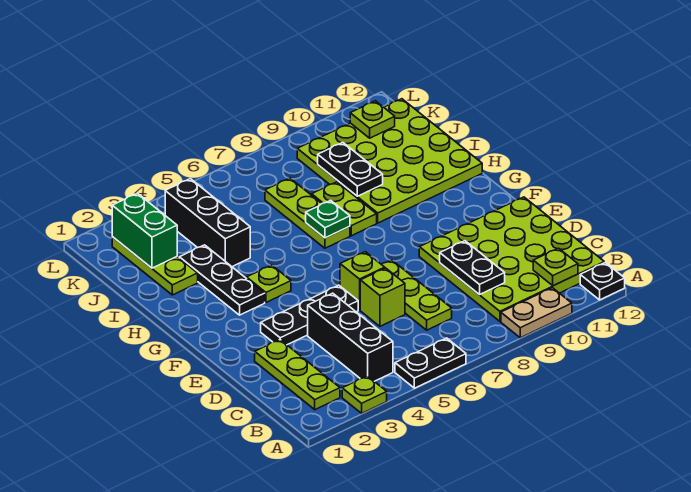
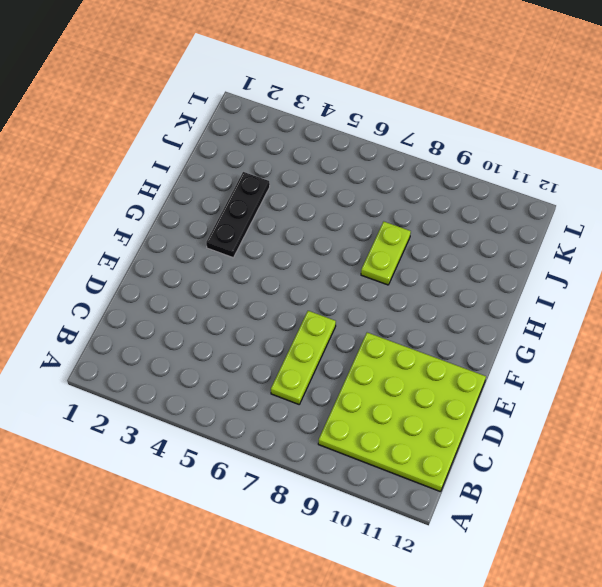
none -> lime 1x1 plate [342,376,387,413]
none -> black 1x2 plate [395,338,466,388]
none -> tan 1x2 plate [501,288,572,338]

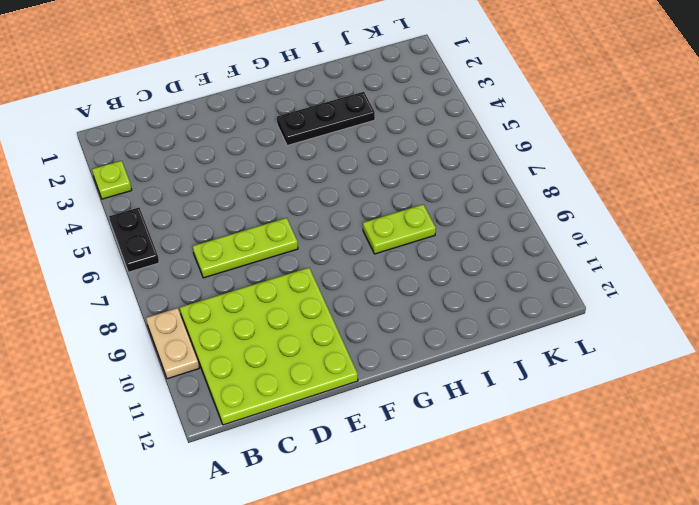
none -> black 1x1 plate [580,263,625,300]
none -> lime 1x3 plate [255,340,340,410]
none -> black 1x3 brick [308,293,393,381]

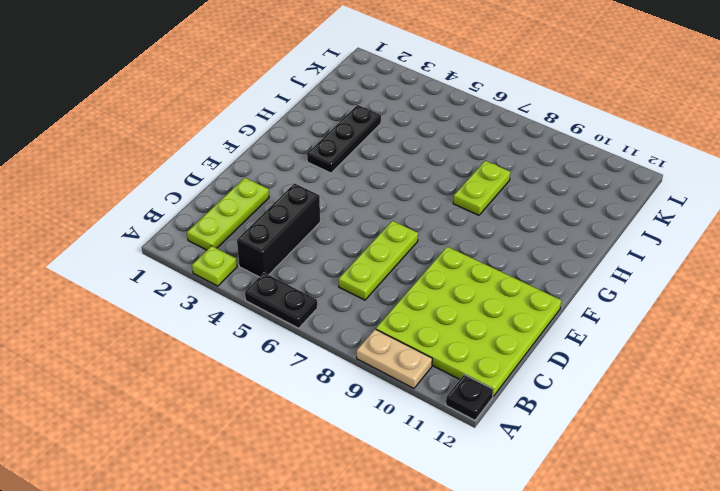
none -> lime 1x1 brick [360,268,405,326]
none -> black 1x3 plate [261,285,358,345]
none -> lime 1x1 brick [340,252,385,310]

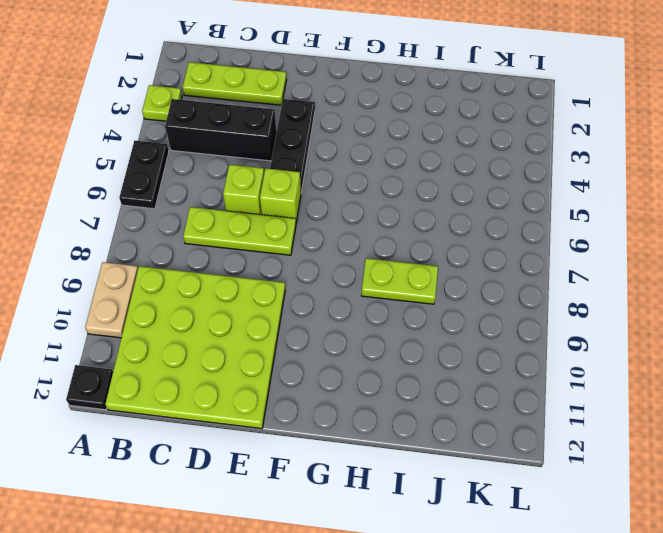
none -> black 1x3 plate [179,245,265,315]
none -> lime 1x1 plate [247,265,291,302]
none -> lime 1x3 plate [265,178,350,248]

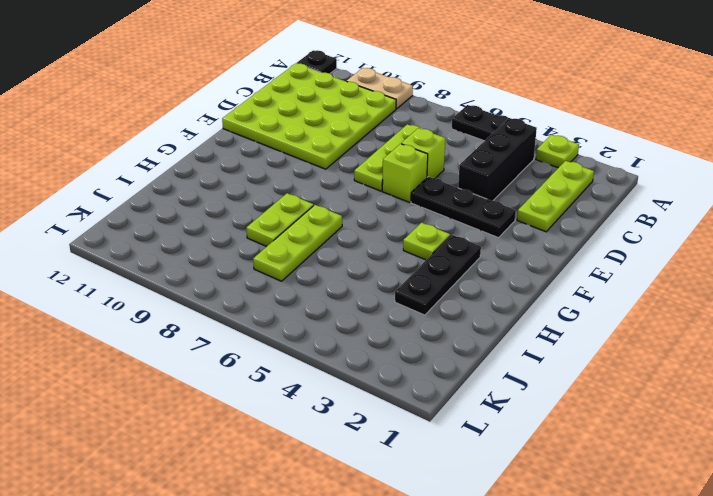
none -> lime 4x4 plate [297,99,482,223]
none -> lime 1x3 plate [112,237,198,295]
none -> black 1x3 brick [165,179,250,267]

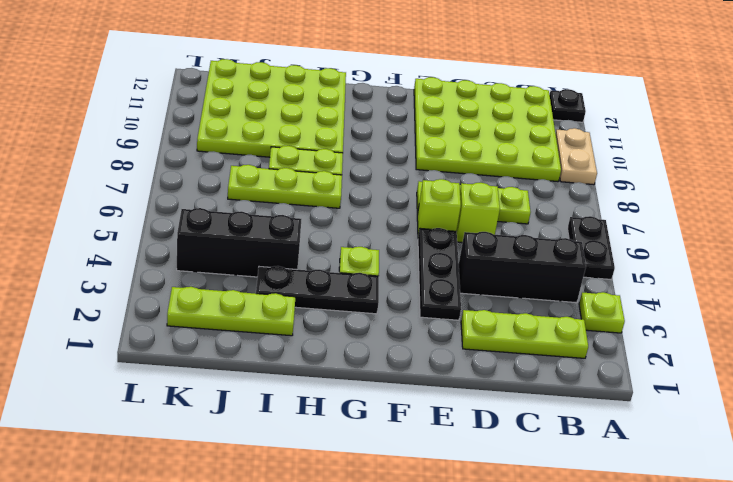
none -> lime 1x1 plate [533,248,578,286]
none -> black 1x2 plate [440,241,505,295]
none -> green 1x1 plate [306,200,350,238]

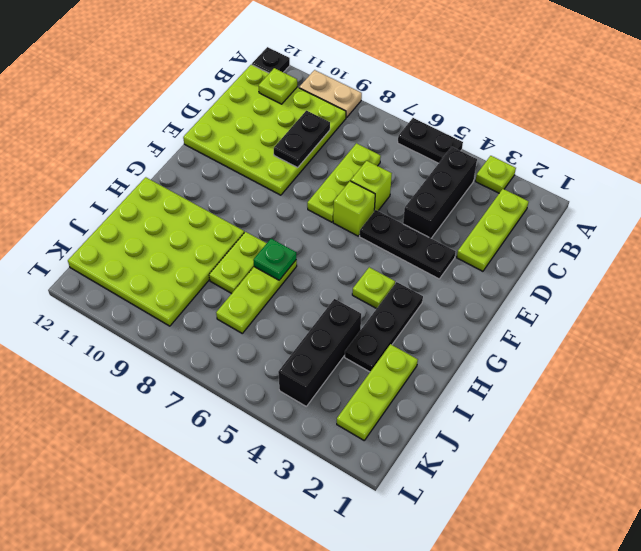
none -> black 1x2 plate [318,142,383,196]
none -> green 1x2 brick [112,193,177,268]
none -> lime 1x1 plate [350,101,395,138]

